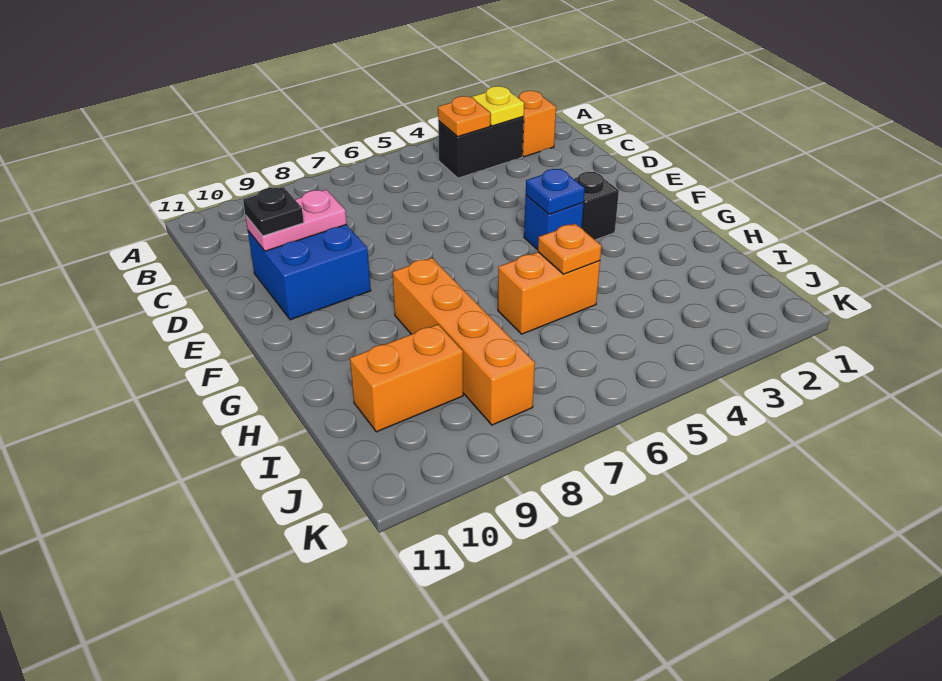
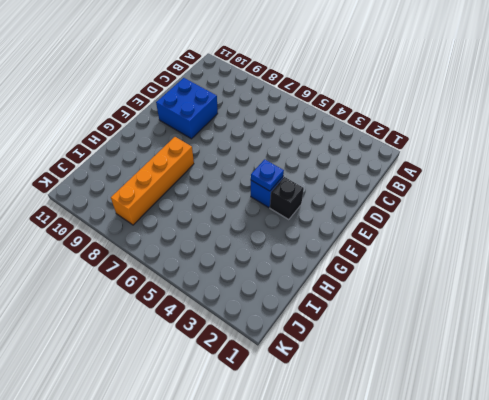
none -> orange 1x1 brick [517,91,556,157]
none -> black 1x2 brick [438,117,524,178]
none -> orange 1x2 brick [498,252,600,334]

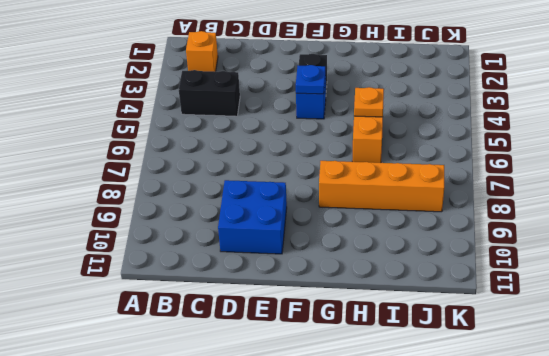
black 1x2 brick [179,70,240,116] -> black 1x2 brick turned to [438,117,524,178]
none -> orange 1x2 brick [350,324,463,432]
none -> yellow 1x1 plate [472,86,524,126]
none -> orange 1x1 plate [438,96,490,137]

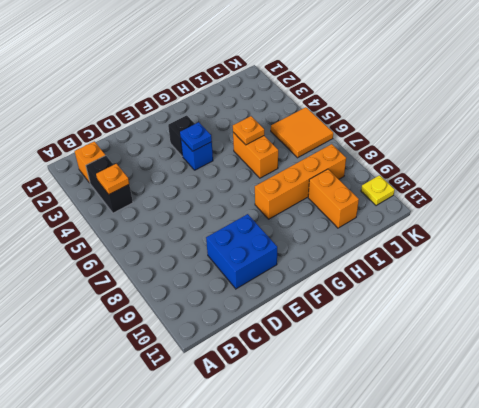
orange 2x2 tile [271,107,333,158] -> none
yellow 1x1 plate [361,175,395,206] -> yellow 1x1 plate moved to [472,86,524,126]
none -> pink 1x2 plate [245,190,347,251]
none -> black 1x1 plate [243,187,304,236]

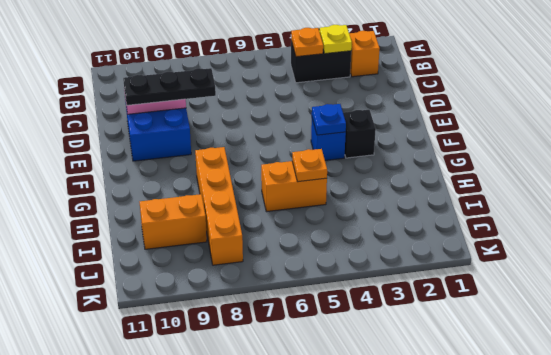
black 1x3 plate [123,68,216,105] -> black 1x1 plate [243,187,304,236]

